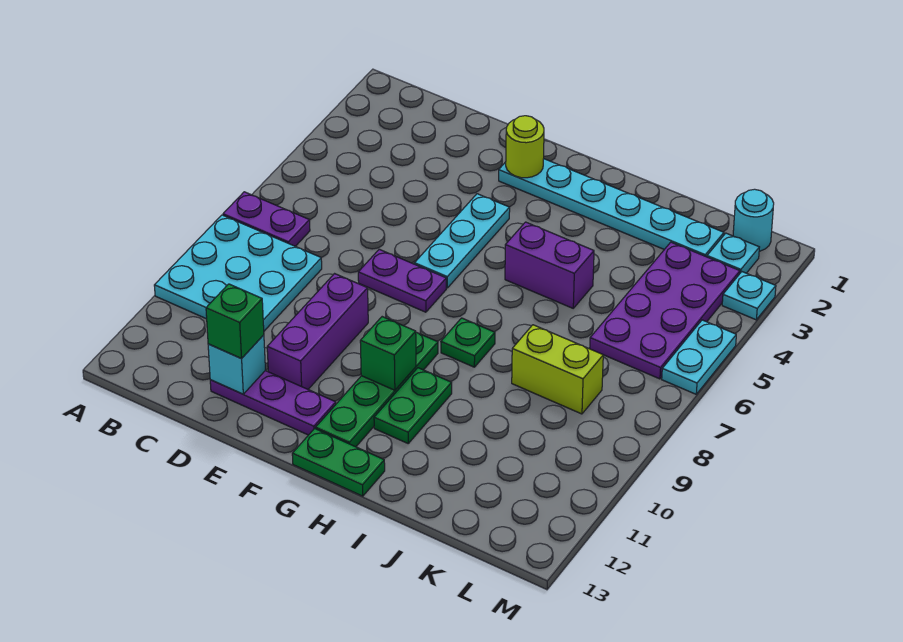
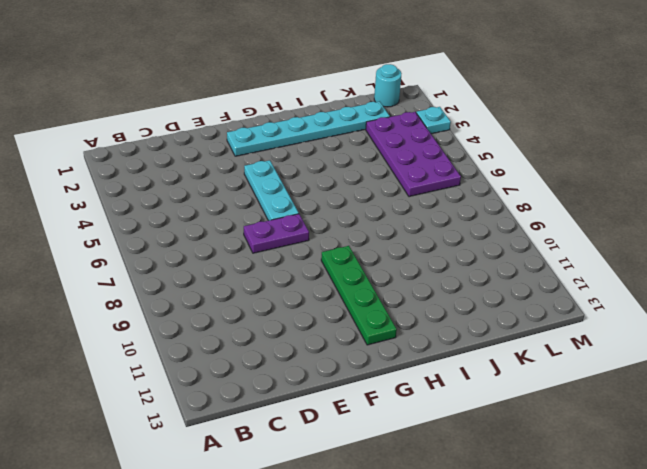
none -> purple 1x2 plate [223,192,310,246]
none -> cyan 3x3 plate [154,215,322,331]
none -> purple 1x3 plate [210,371,336,435]

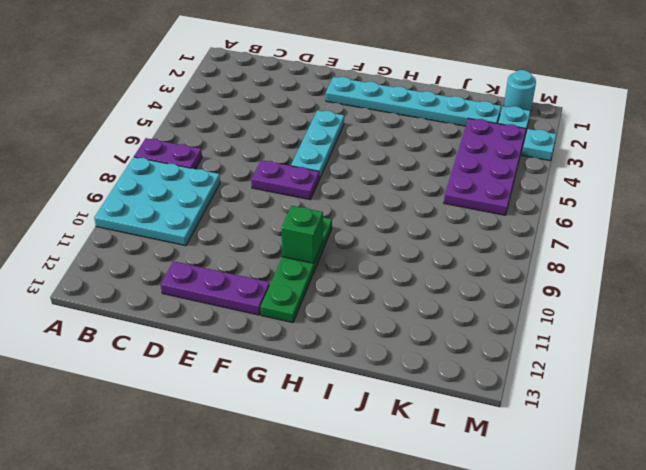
none -> purple 1x3 brick [267,274,368,389]
none -> green 1x2 plate [292,429,385,496]
none -> purple 1x2 brick [505,222,594,308]

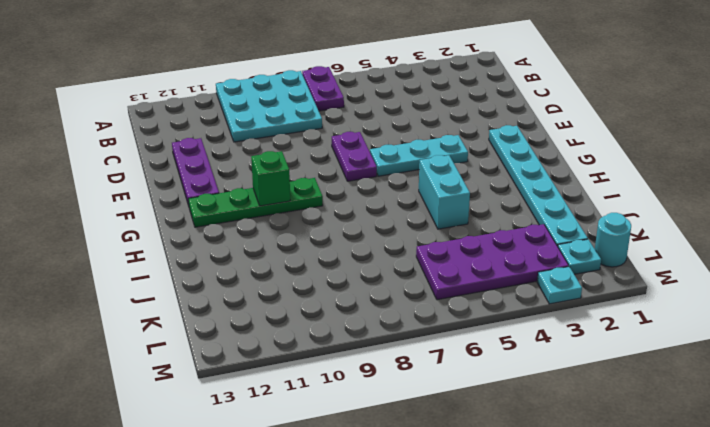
cyan 1x2 brick [419,155,470,229] -> purple 1x2 brick [505,222,594,308]
none -> purple 1x3 brick [267,274,368,389]
none -> green 1x2 plate [292,429,385,496]
none -> green 1x1 plate [441,318,495,367]

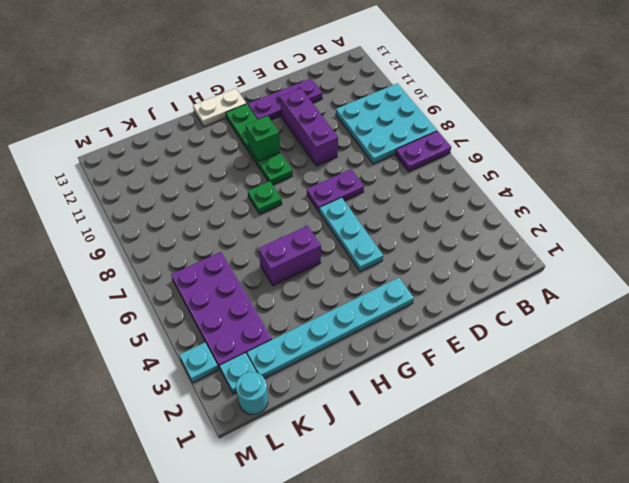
white 1x2 plate [193,89,246,127] -> green 1x2 plate [292,429,385,496]
none -> green 1x2 plate [374,368,452,443]
none -> lime 1x2 brick [512,325,603,414]
none -> cyan 1x2 plate [662,320,736,394]

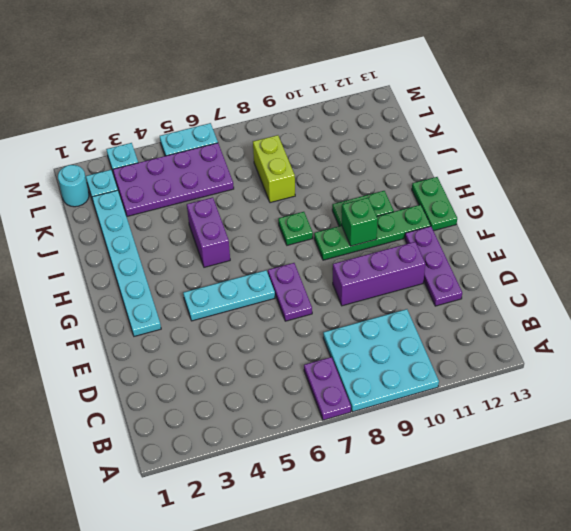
none -> cyan 1x1 brick [208,335,265,394]
none -> lime 1x1 round brick [506,116,544,178]
none -> green 1x1 brick [206,284,264,359]

